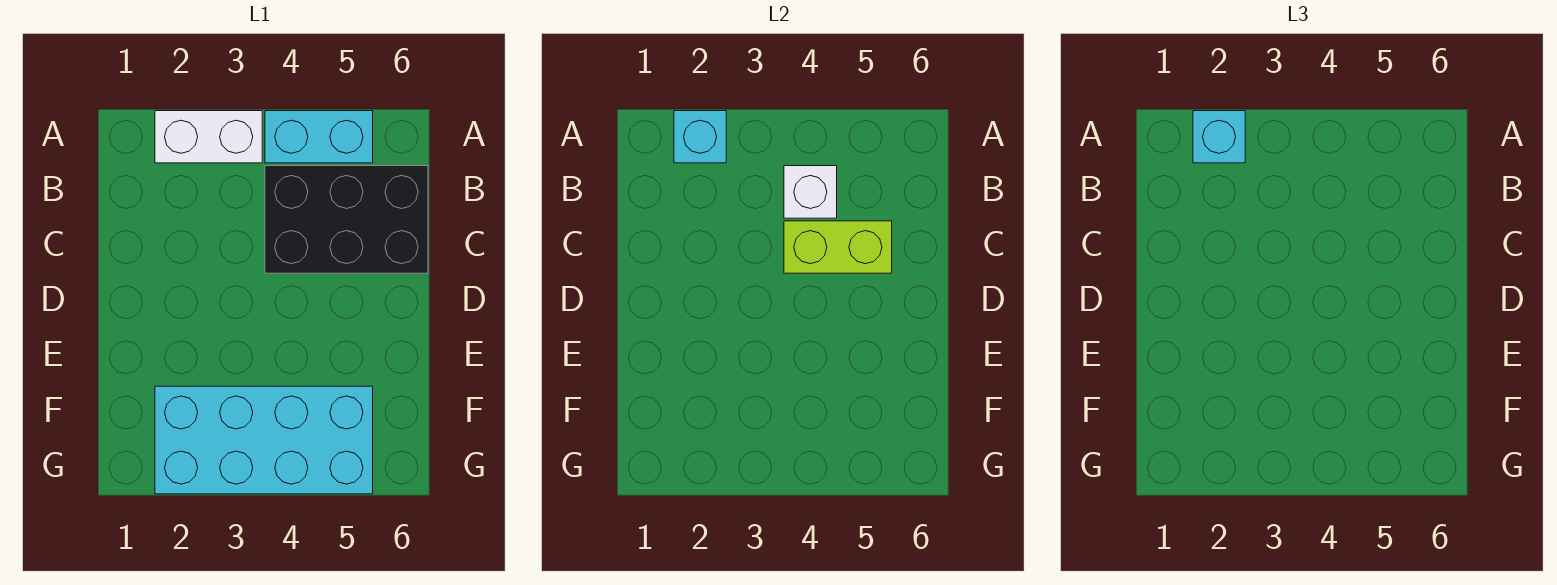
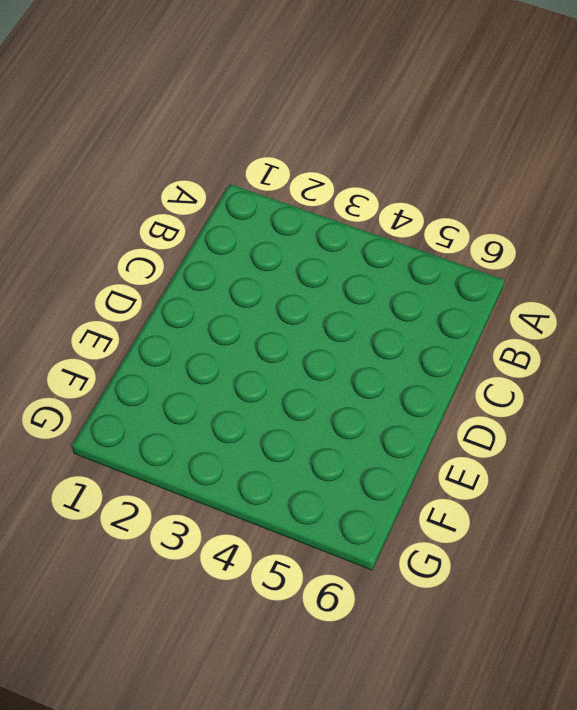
none -> white 1x2 brick [155,111,262,163]
none -> cyan 1x2 brick [265,111,373,163]

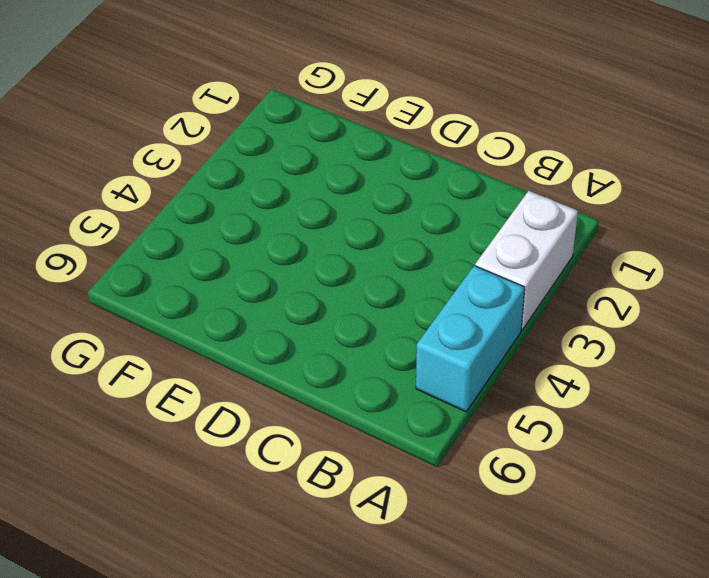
none -> black 2x3 brick [265,166,428,273]
none -> cyan 2x4 brick [155,386,373,494]

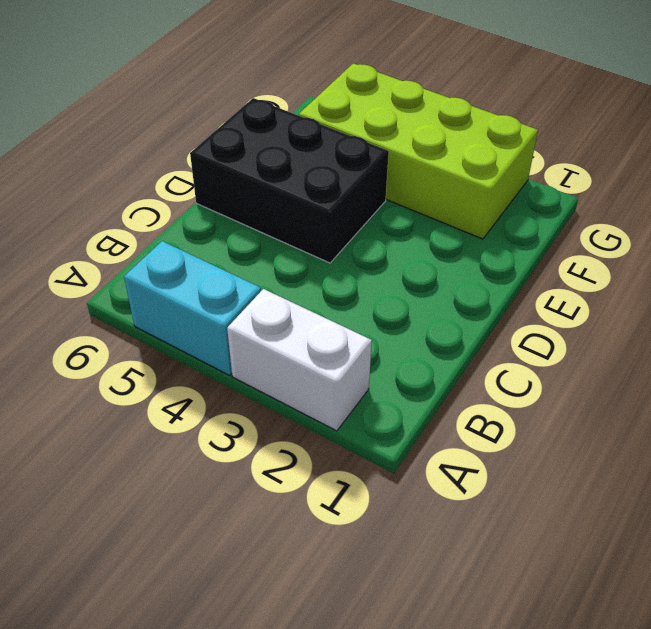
black 2x3 brick [190,98,389,263] -> black 2x3 brick moved to [265,166,428,273]
lime 2x4 brick [299,63,538,239] -> cyan 2x4 brick [155,386,373,494]
none -> cyan 1x1 brick [674,111,726,163]
none -> white 1x1 brick [784,166,837,218]

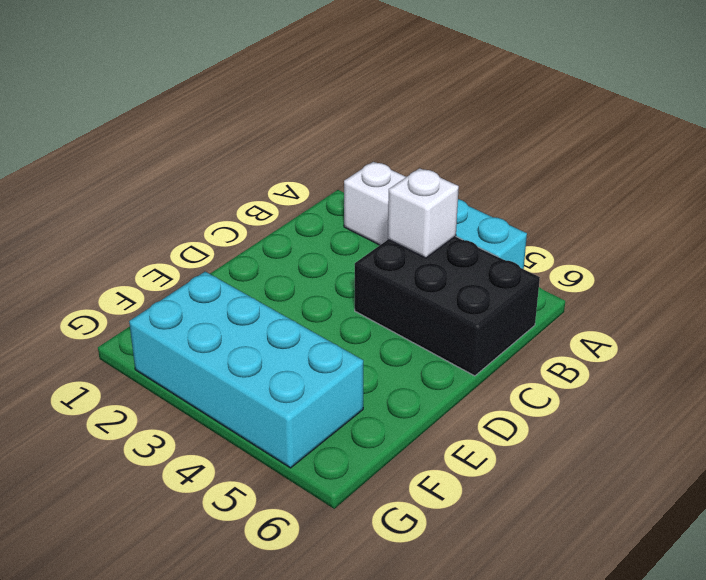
none -> cyan 1x1 brick [674,111,726,163]
none -> lime 1x2 brick [784,221,892,273]

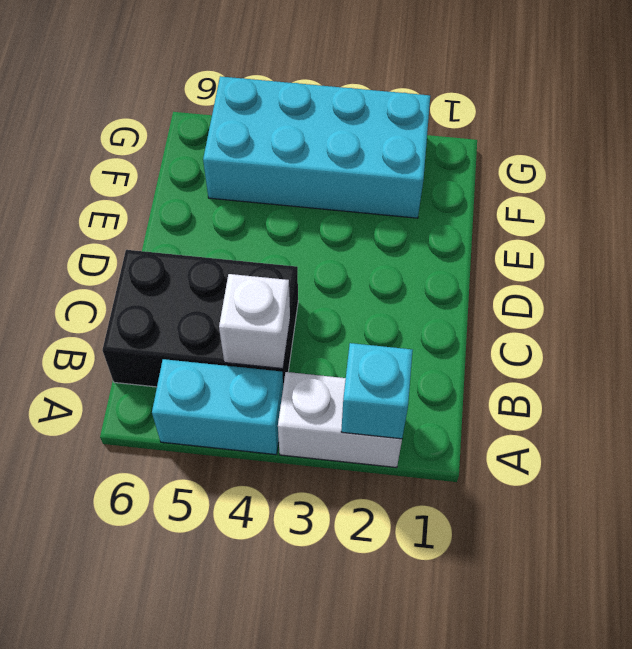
none -> lime 1x2 brick [784,221,892,273]
none -> cyan 1x1 brick [1193,111,1245,163]

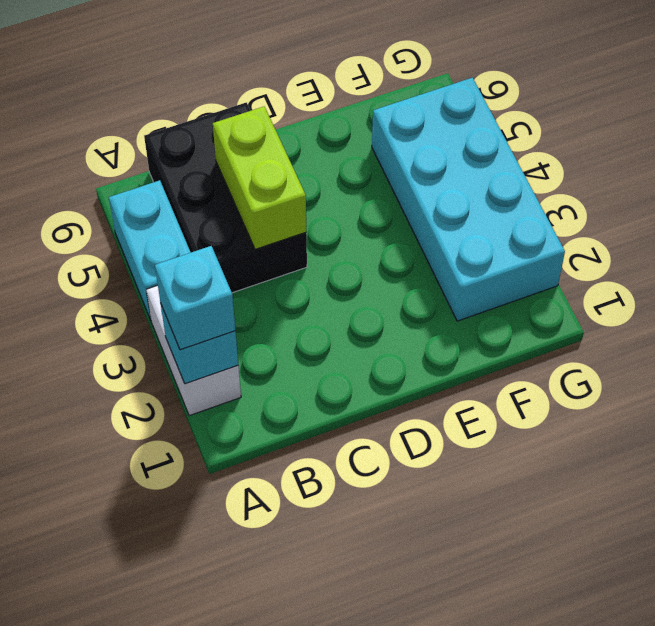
none -> white 1x1 brick [784,166,837,218]

